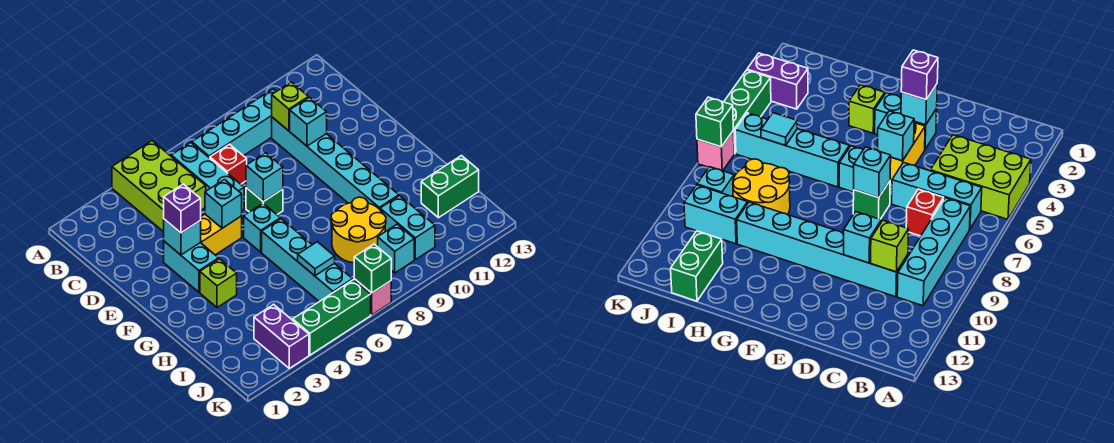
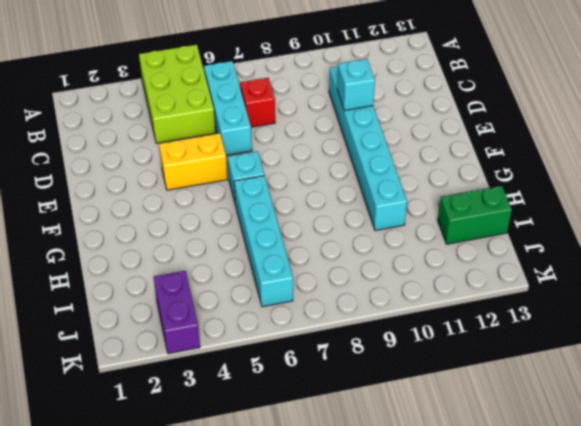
none -> cyan 1x4 brick [192,89,276,158]
none -> cyan 1x2 brick [164,241,219,292]
none -> green 1x1 brick [246,188,283,215]

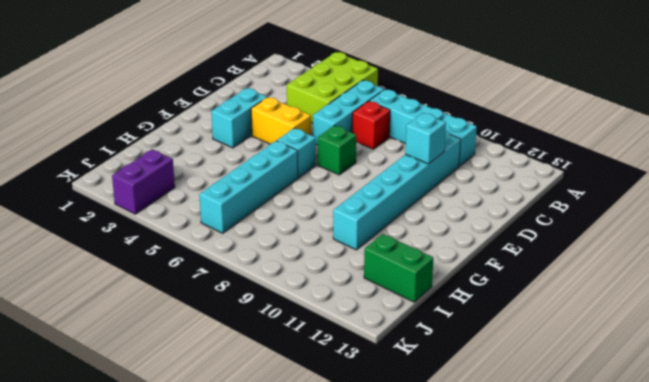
none -> lime 1x1 brick [200,259,237,307]
none -> yellow 2x2 round brick [331,197,386,263]
none -> cyan 1x2 brick [380,196,435,260]

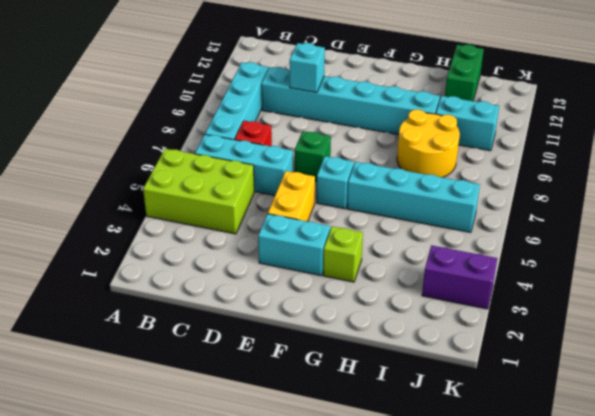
none -> cyan 1x1 brick [378,224,414,273]
none -> green 1x3 brick [293,280,371,355]
none -> pink 1x1 brick [354,279,391,315]

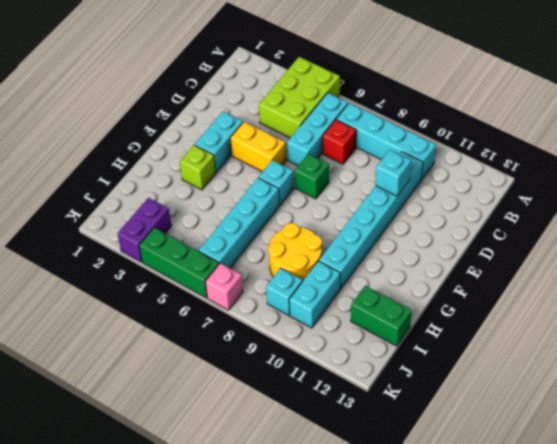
none -> lime 1x1 brick [272,82,308,131]
none -> cyan 1x1 brick [164,219,201,255]
none -> cyan 1x1 brick [205,180,242,228]

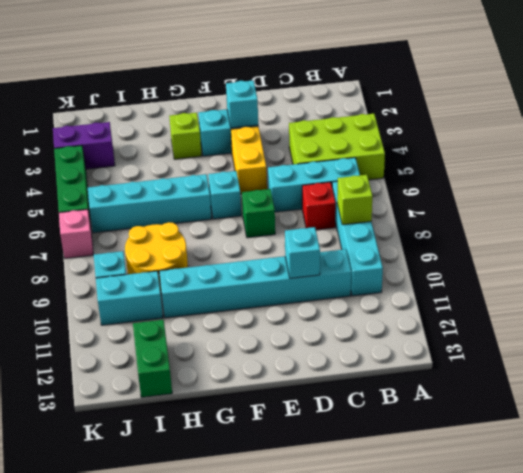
lime 1x1 brick [337,175,372,225] -> lime 1x1 brick moved to [272,82,308,131]
none -> cyan 1x1 brick [205,180,242,228]
none -> cyan 1x1 brick [246,153,283,202]
none -> cyan 1x1 tile [298,242,335,276]

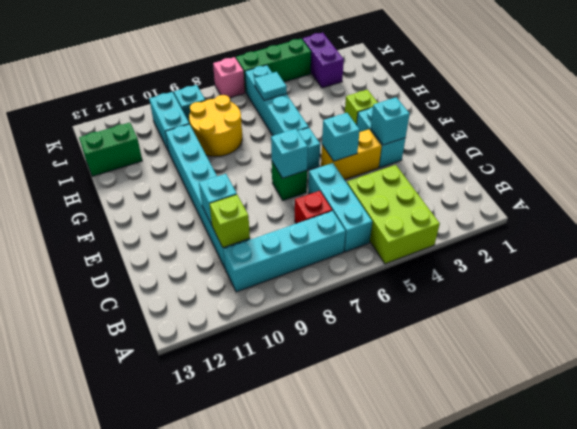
none -> green 1x1 brick [354,244,391,293]
none -> purple 1x1 brick [164,184,201,233]

